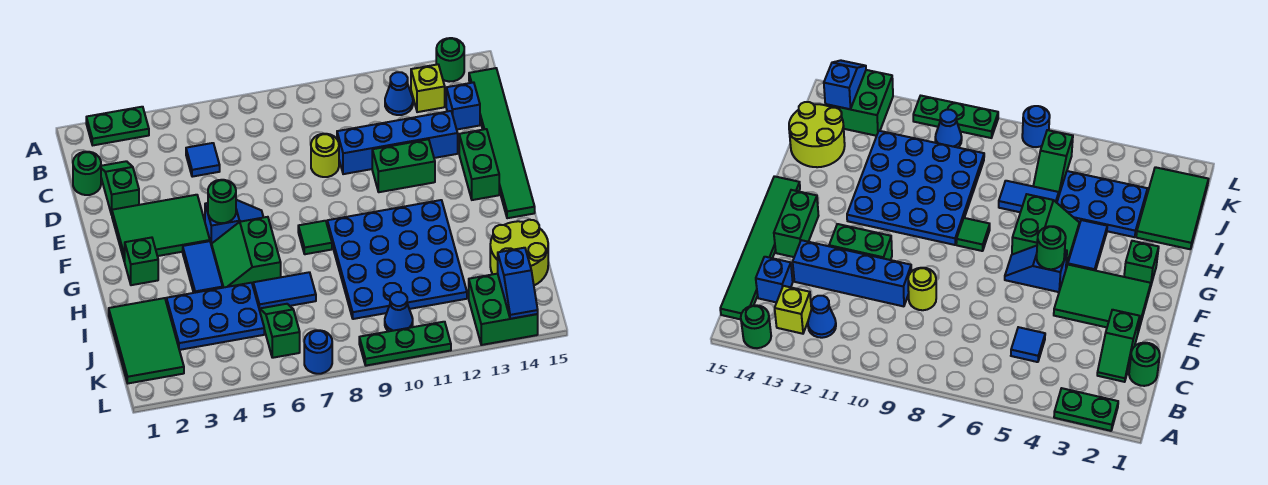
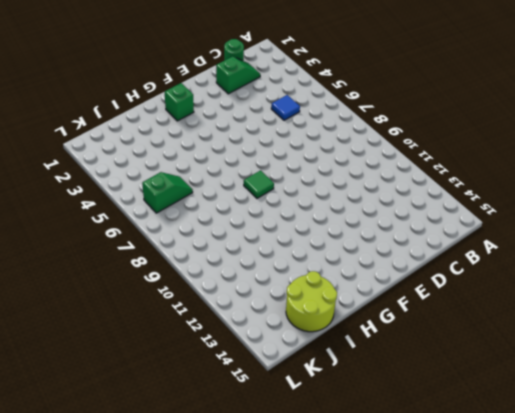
none -> green 1x2 plate [86,107,149,145]
none -> green 1x1 round brick [436,38,464,82]
none -> blue 1x1 cone [385,72,413,115]
none -> lime 1x1 brick [411,64,445,112]

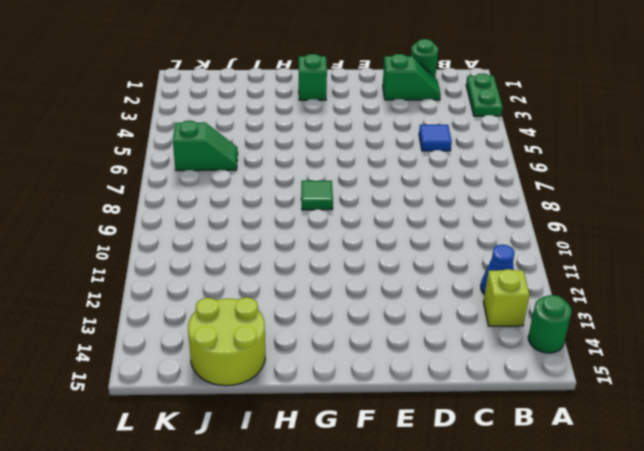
none -> green 1x6 tile [469,68,535,218]
none -> blue 1x1 brick [446,82,480,129]
none -> lime 1x1 round brick [311,134,339,177]
none -> blue 1x4 brick [337,111,458,174]

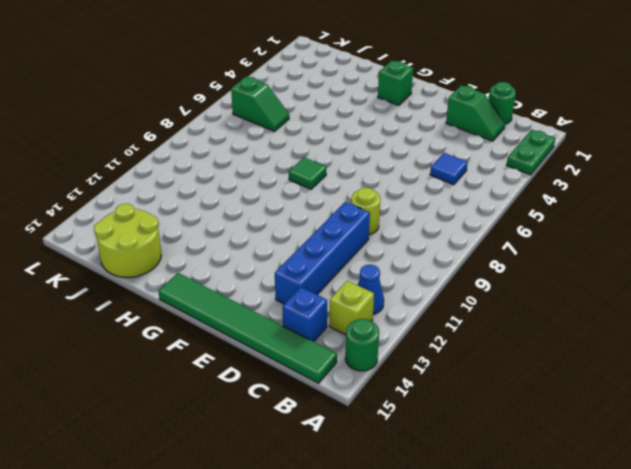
none -> green 2x3 tile [112,195,210,262]
none -> green 1x2 brick [372,139,435,192]
none -> green 1x2 brick [459,129,499,200]
none -> blue 1x2 slope [205,200,263,246]

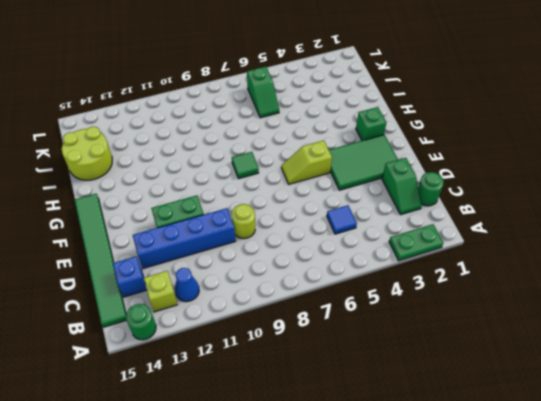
lime 1x2 slope [281,141,332,184] -> blue 1x2 slope [205,200,263,246]
none -> green 1x2 brick [459,129,499,200]
none -> blue 1x2 tile [183,241,223,293]
none -> green 2x2 slope [212,217,281,288]
none -> blue 4x4 plate [327,200,467,319]

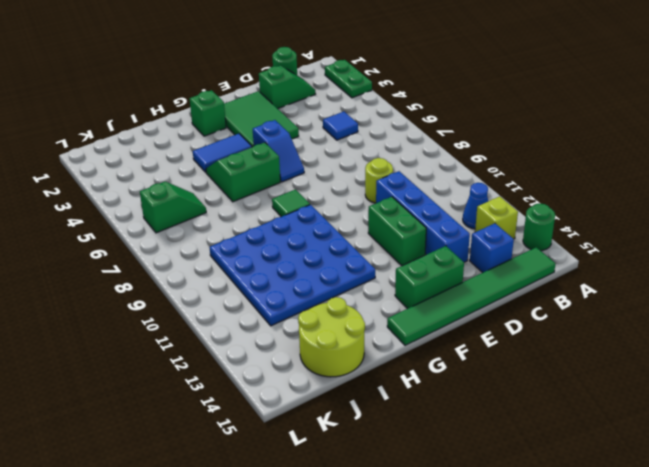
none -> green 2x3 tile [109,298,184,383]
none -> blue 2x3 plate [166,283,264,350]
none -> blue 1x2 tile [253,272,316,310]
none -> blue 1x1 cone [385,292,413,331]

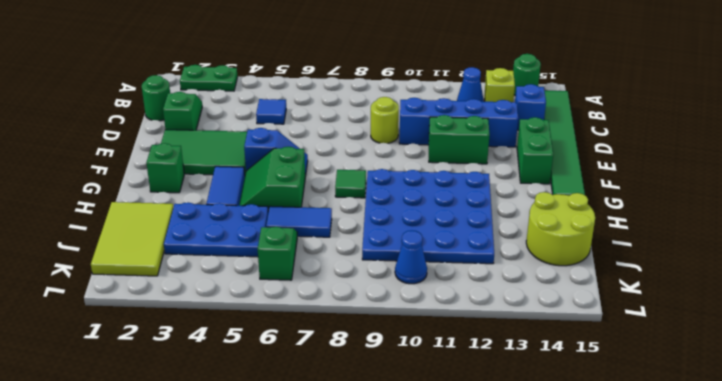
lime 2x3 tile [91,202,173,276] -> green 2x3 tile [109,298,184,383]
none -> green 2x2 brick [469,274,538,345]
none -> blue 1x1 round brick [304,330,332,374]
none -> green 1x3 plate [359,322,451,366]
none -> green 1x1 round brick [208,180,236,223]

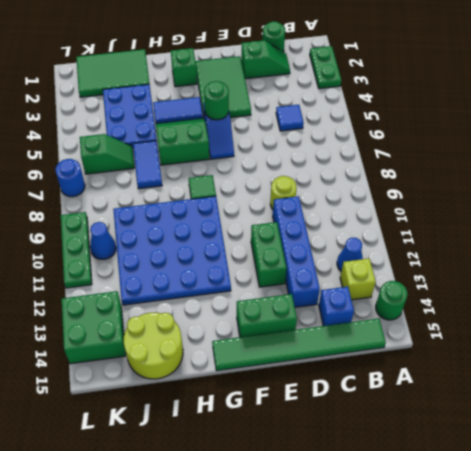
none -> blue 1x2 slope [498,248,538,319]

